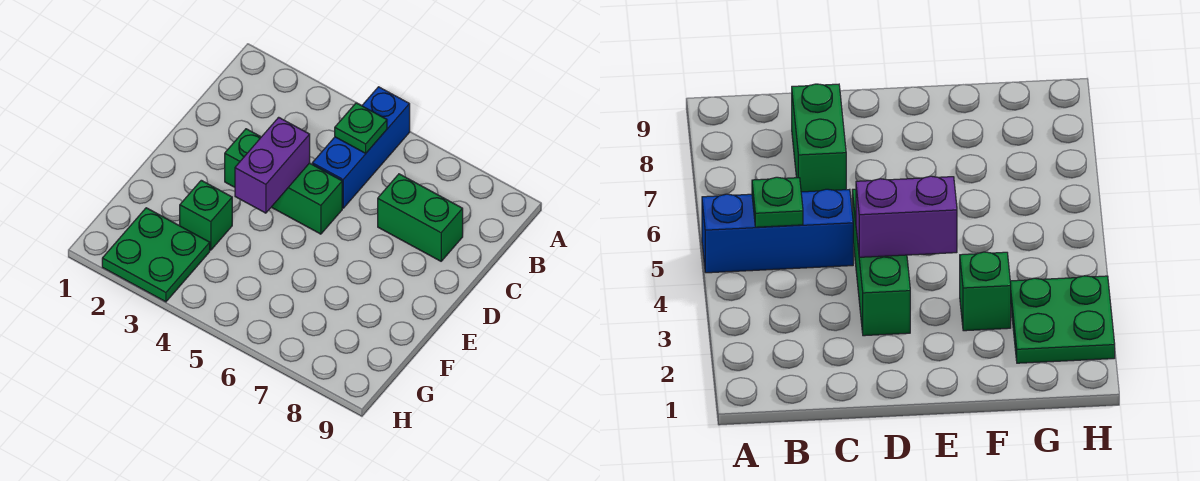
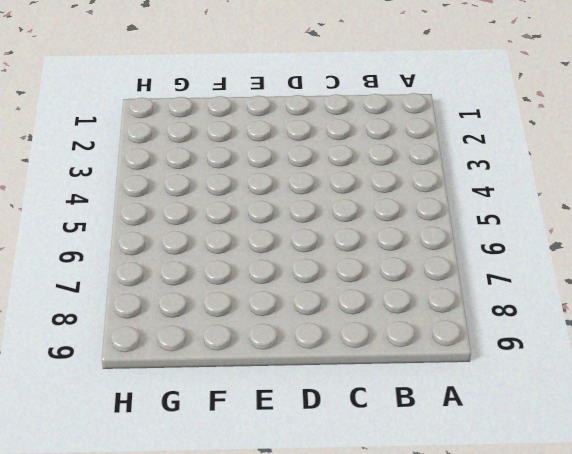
none -> blue 1x3 brick [312,87,410,208]
none -> green 1x2 brick [378,174,463,261]

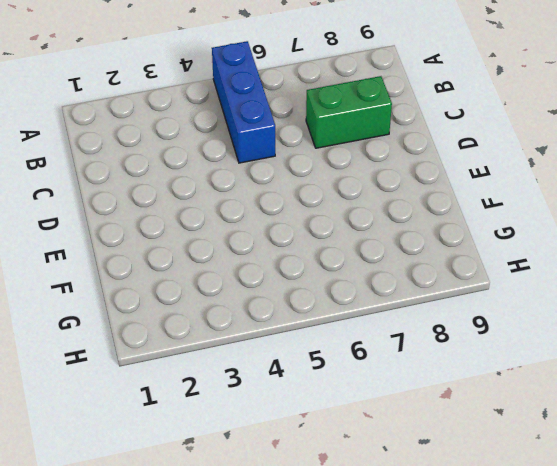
none -> green 1x3 brick [225,129,342,234]
none -> green 1x1 brick [180,180,232,250]

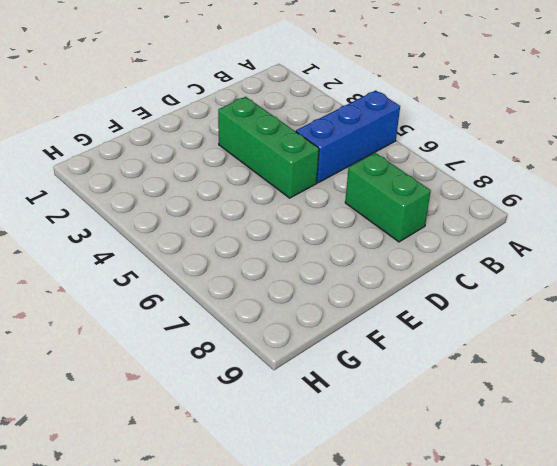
none -> green 1x1 brick [180,180,232,250]
none -> green 2x2 plate [102,208,210,302]

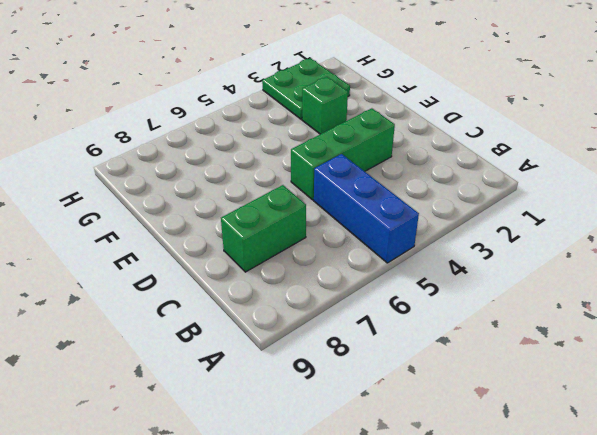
none -> green 1x1 plate [335,103,387,153]
none -> purple 1x2 brick [235,117,310,213]

